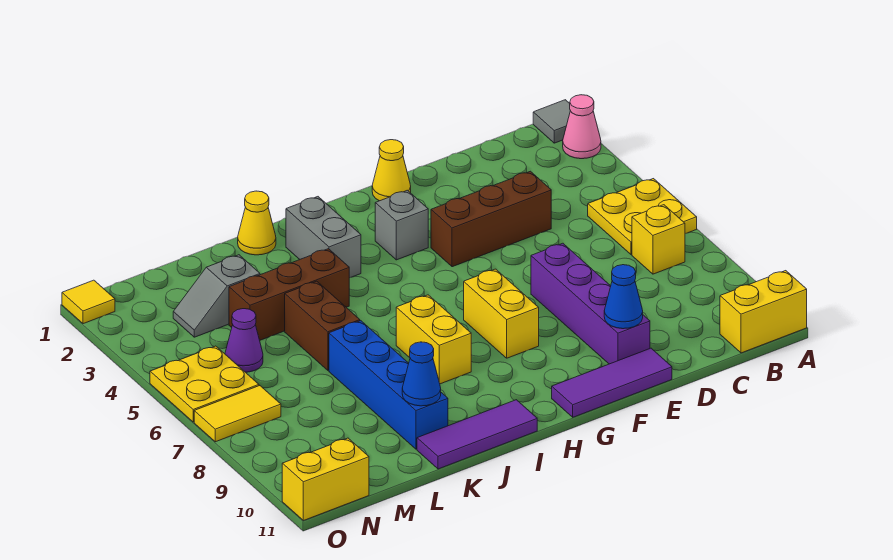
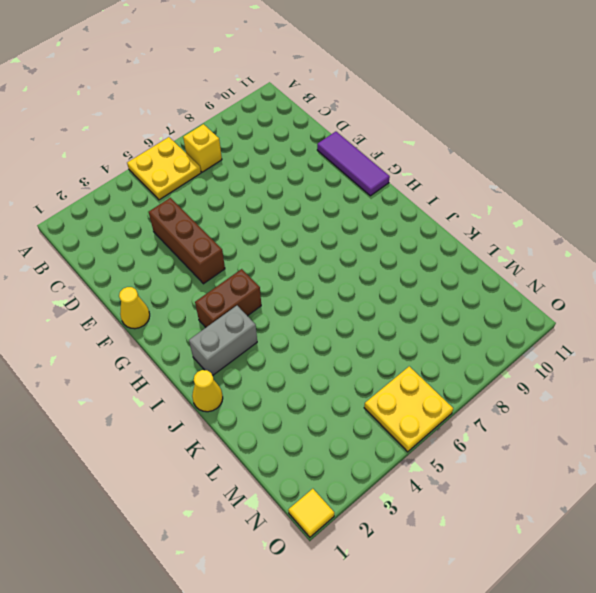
brown 1x2 brick [195,269,261,327] -> brown 1x2 brick moved to [285,281,360,370]
none -> grey 1x1 tile [533,100,570,143]
none -> pink 1x1 cone [563,95,601,159]
none -> yellow 1x2 brick [720,271,807,353]

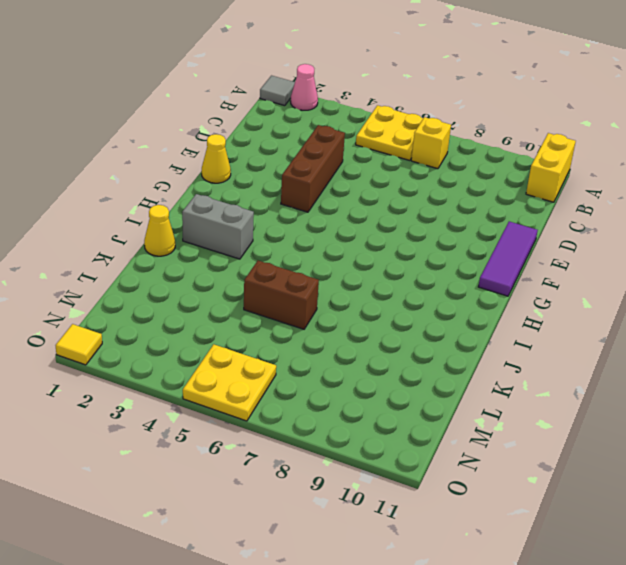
none -> purple 1x4 brick [531,243,650,364]
none -> grey 1x1 brick [375,190,428,260]
none -> yellow 1x2 brick [464,269,539,358]

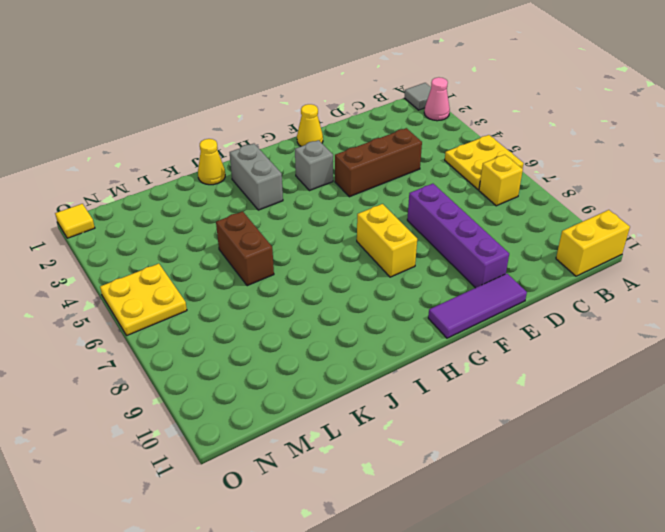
none -> yellow 1x2 brick [396,295,471,384]
none -> purple 1x3 tile [417,400,537,469]
none -> brown 1x3 brick [229,249,349,340]

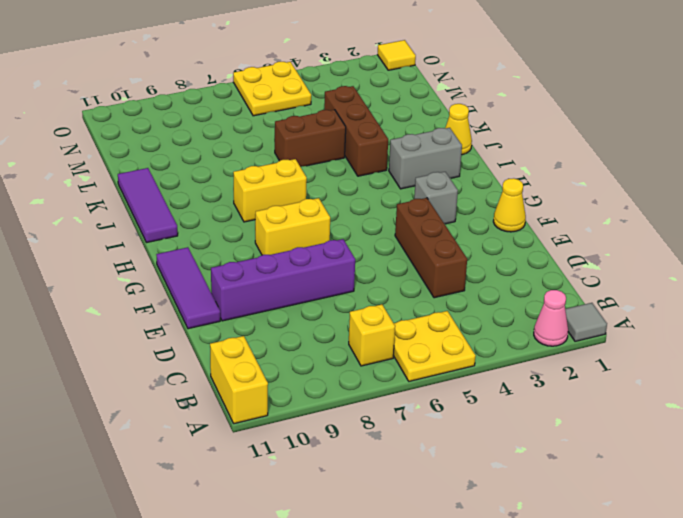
none -> blue 1x4 brick [329,321,448,449]
none -> grey 1x2 slope [173,255,260,337]
none -> purple 1x1 cone [225,309,263,372]

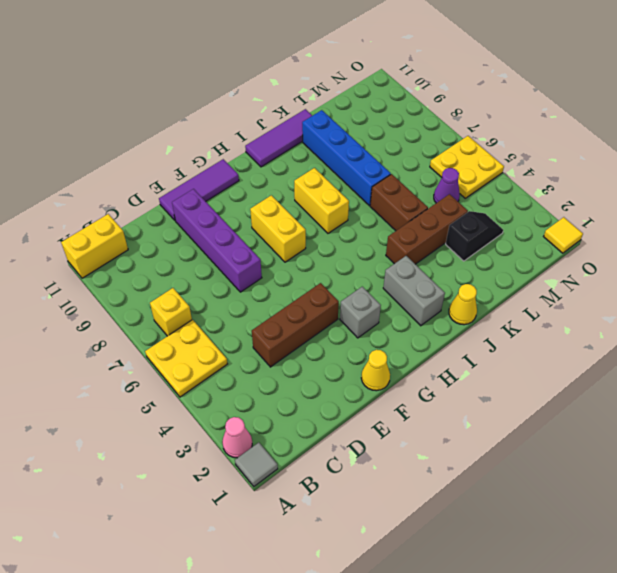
black 1x2 slope [446,211,503,261] -> grey 1x2 slope [173,255,260,337]
none -> yellow 1x2 tile [194,386,281,442]
none -> yellow 1x2 brick [282,438,369,521]
none -> blue 1x1 cone [604,265,643,329]

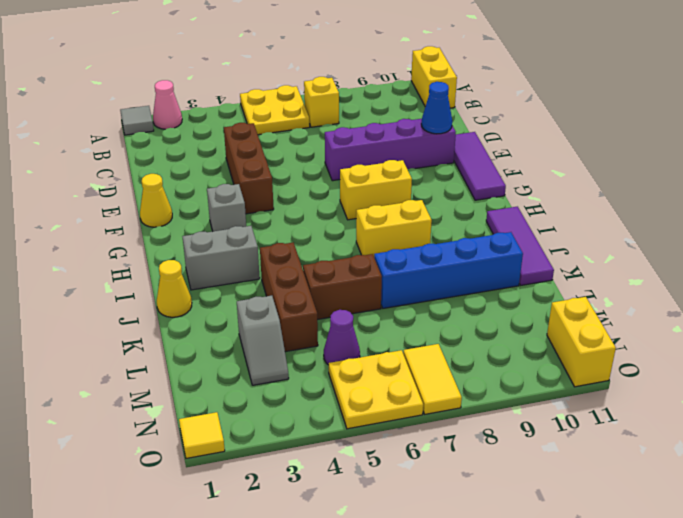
none -> blue 1x1 cone [402,342,441,406]

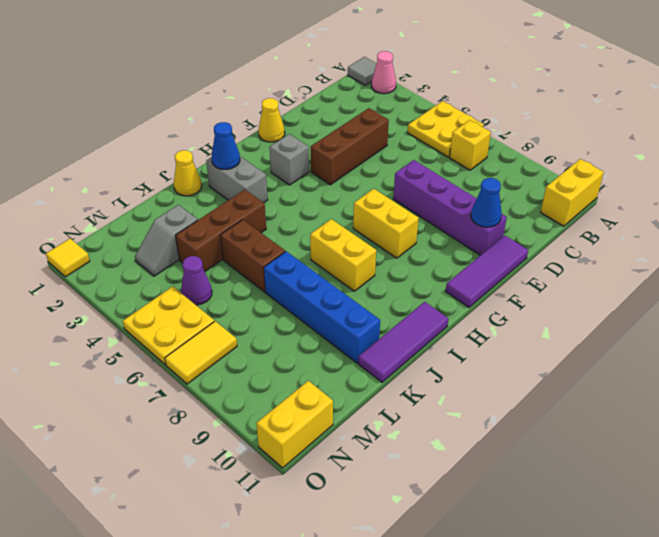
blue 1x1 cone [211,122,240,169] -> blue 1x1 cone moved to [402,342,441,406]

